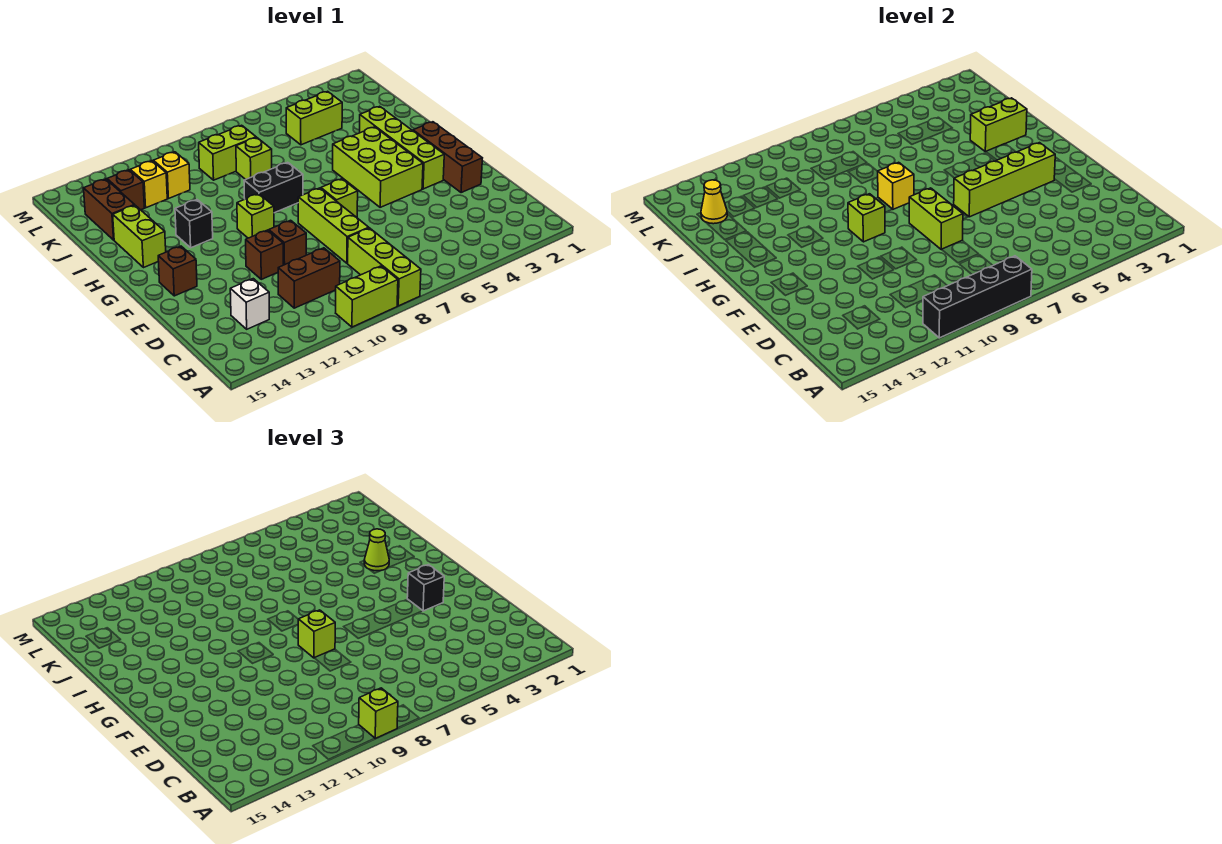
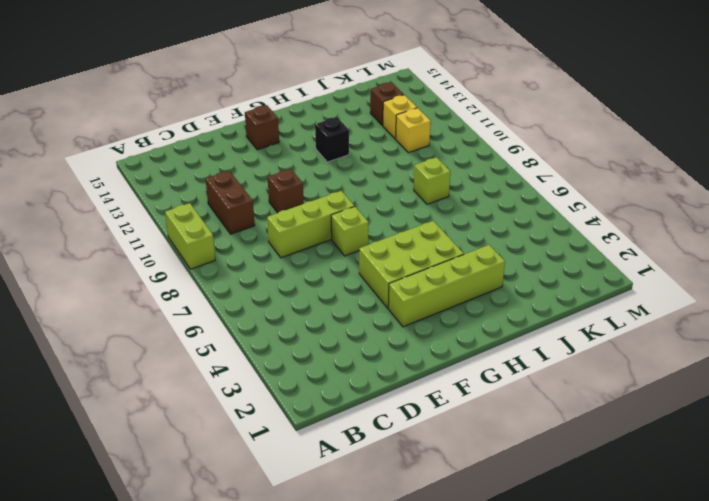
none -> lime 1x3 brick [348,228,421,306]
none -> white 1x1 brick [230,279,269,329]
none -> brown 1x3 brick [413,122,482,193]
none -> brown 1x1 brick [246,230,283,279]

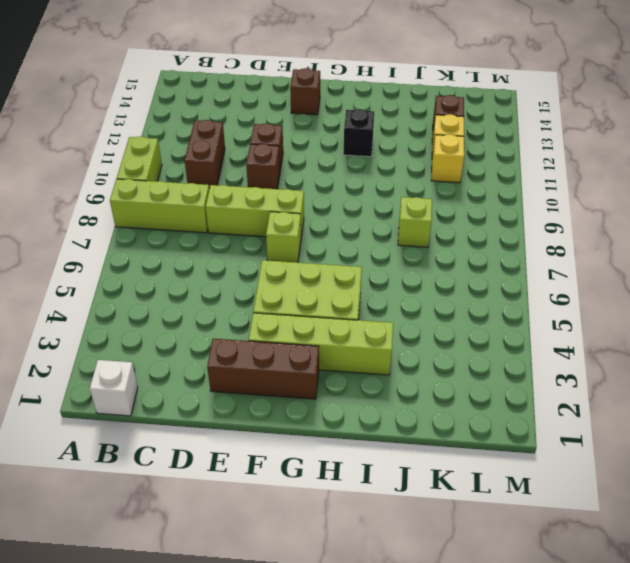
white 1x1 brick [90,360,138,416] -> white 1x1 brick moved to [230,279,269,329]
none -> lime 1x1 brick [237,194,274,238]
none -> black 1x2 brick [244,162,303,213]
none -> lime 1x2 brick [113,205,166,268]
none -> brown 1x2 brick [84,179,134,240]

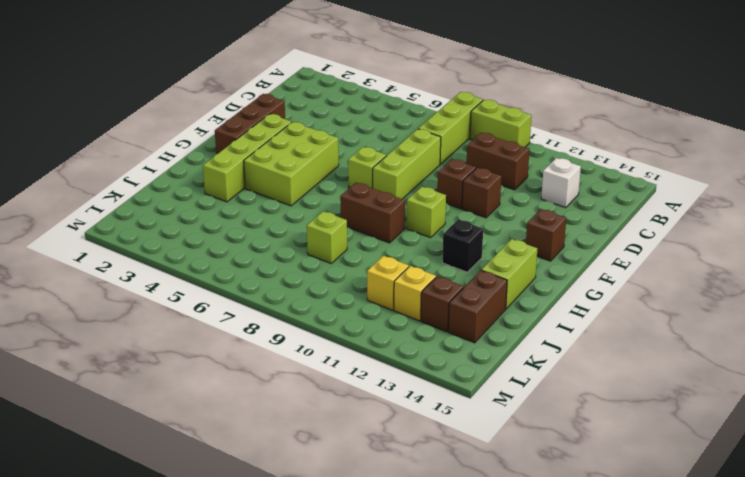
brown 1x2 brick [341,183,405,243] -> black 1x2 brick [244,162,303,213]
none -> lime 1x2 brick [286,91,342,145]
none -> lime 1x2 brick [199,125,256,180]
none -> black 1x4 brick [923,256,1032,338]
none -> lime 1x2 brick [909,188,963,250]

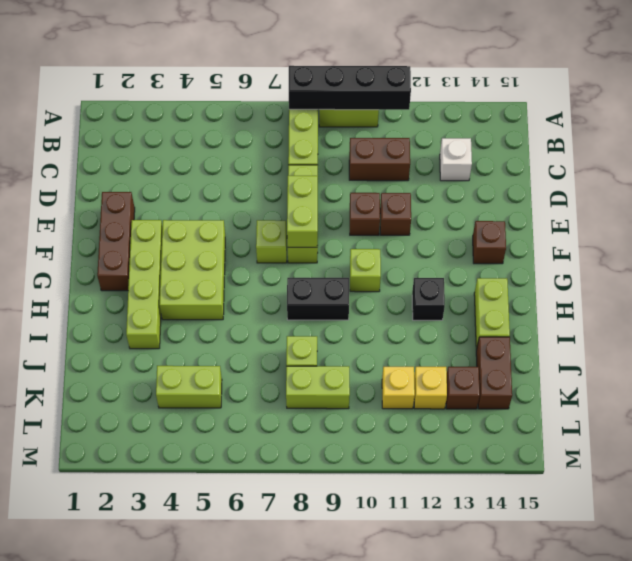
none -> lime 1x4 brick [954,143,1055,217]
none -> lime 1x1 brick [848,194,885,242]
none -> yellow 1x1 brick [877,162,914,209]
none -> lime 1x2 brick [970,98,1027,152]

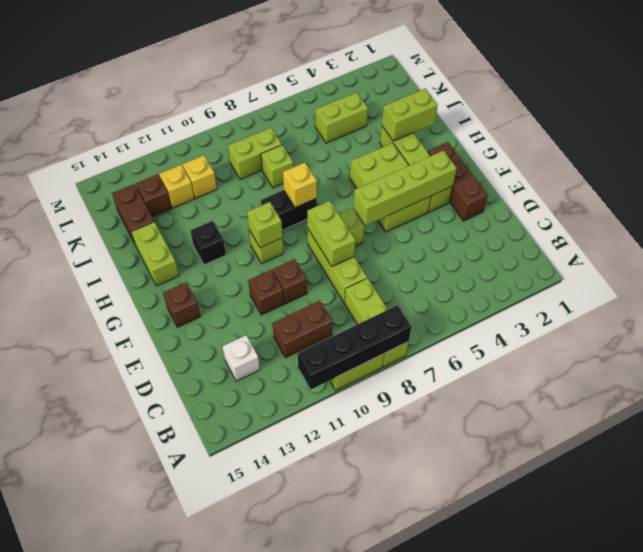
none -> yellow 1x1 cone [701,180,727,224]
none -> lime 1x1 brick [359,688,398,738]
none -> black 1x1 brick [407,565,444,611]
none -> lime 1x1 brick [298,610,335,658]

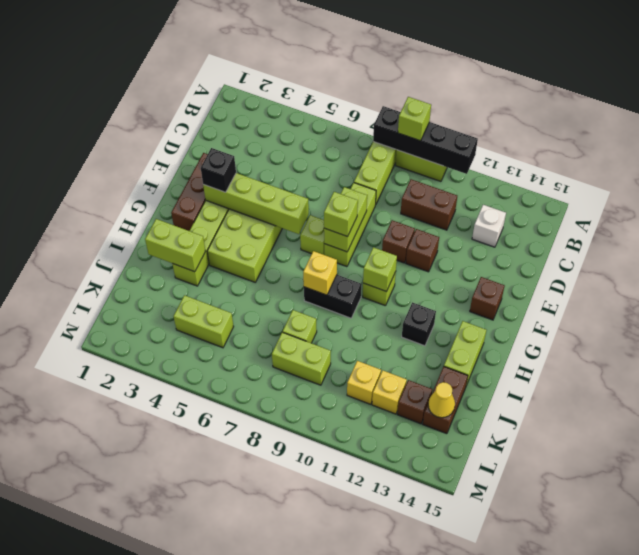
none -> lime 1x1 cone [364,529,389,571]

